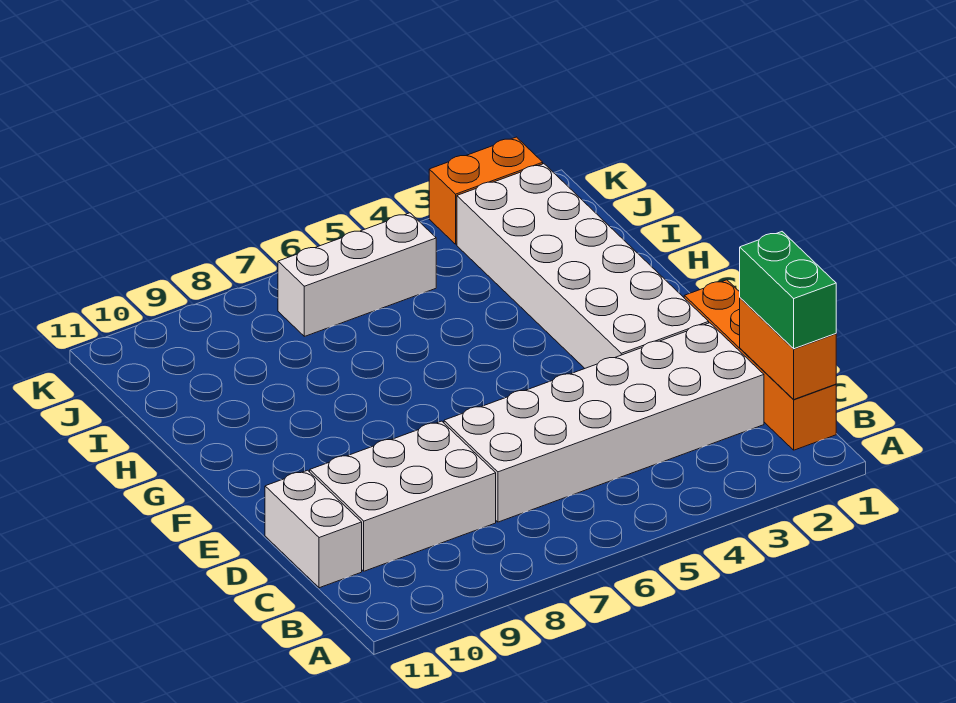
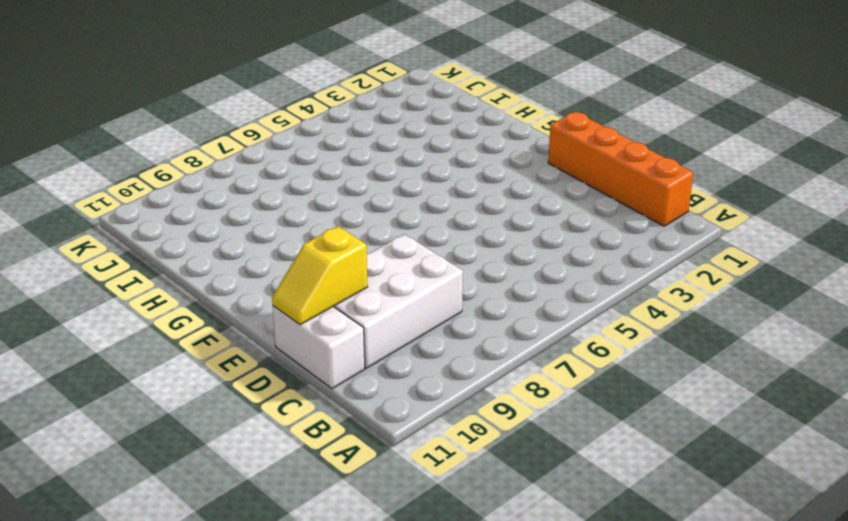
yellow 1x2 slope [272,226,368,325] -> none
none -> white 2x6 brick [444,323,764,522]
none -> white 2x6 brick [457,164,709,368]

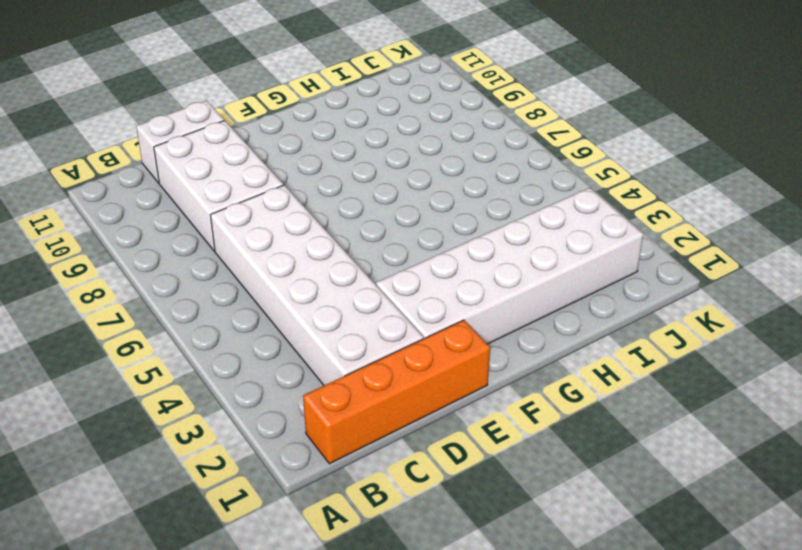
none -> white 1x3 brick [278,213,436,336]
none -> orange 1x2 brick [429,137,543,244]

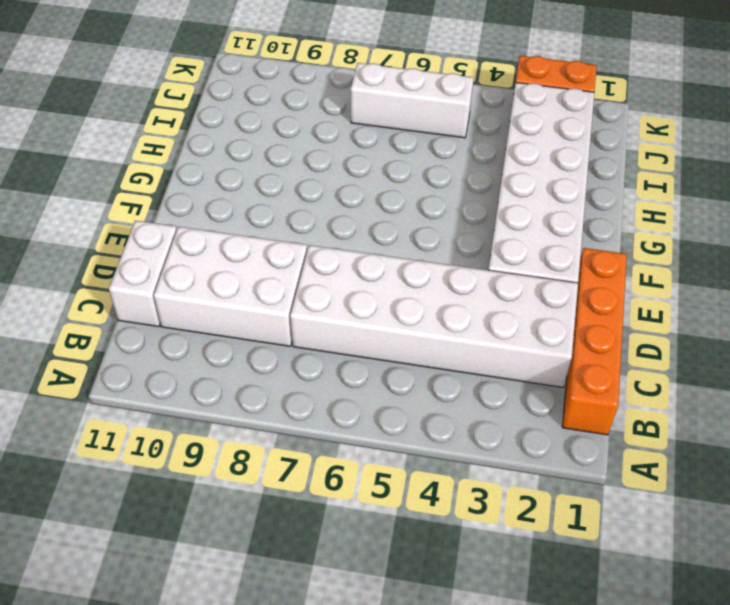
none -> orange 1x2 brick [740,298,836,400]
none -> green 1x2 brick [740,232,836,349]

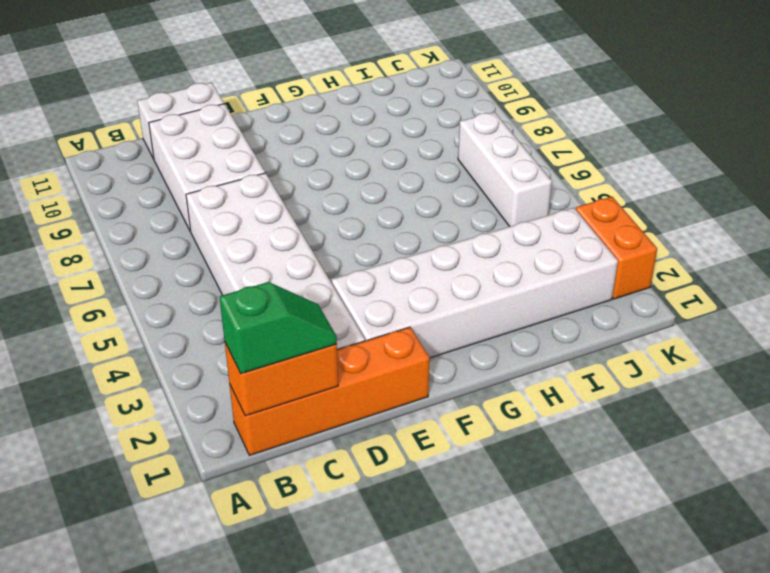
green 1x2 slope [220,282,337,374] -> green 1x2 brick [740,232,836,349]

